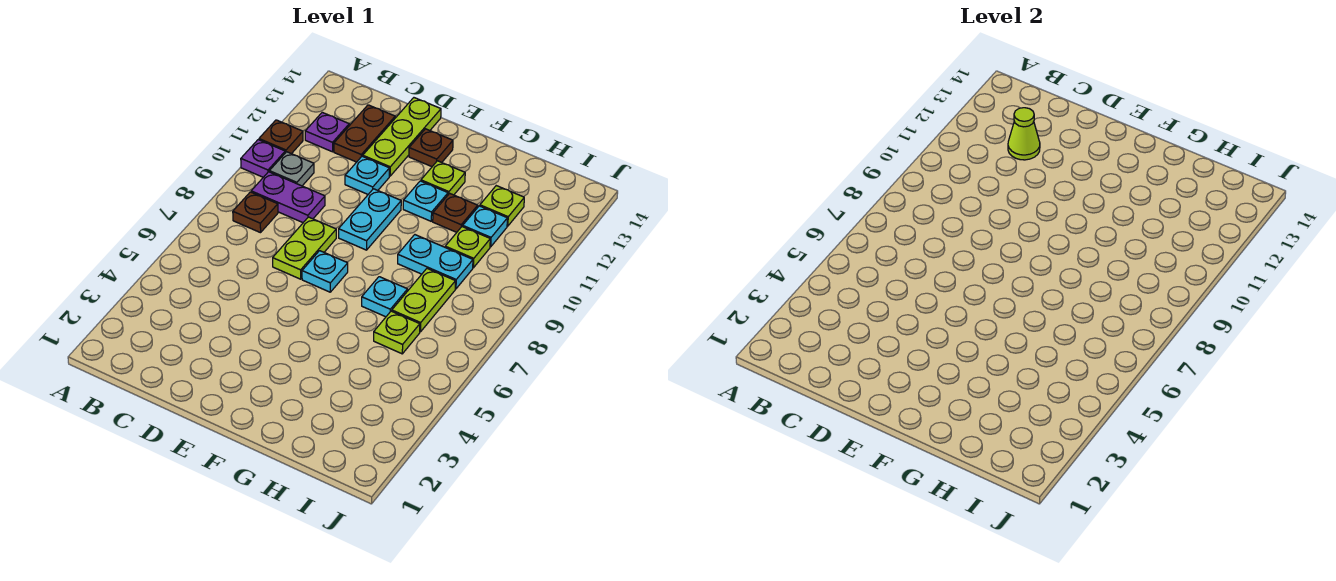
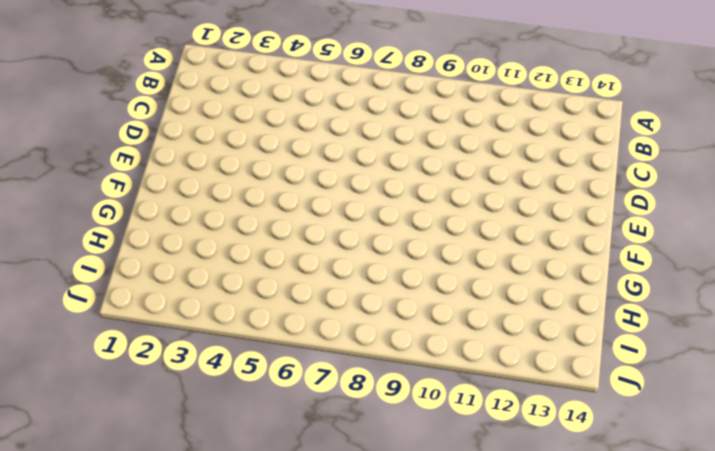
none -> purple 1x1 plate [241,140,285,177]
none -> brown 1x1 plate [259,120,303,154]
none -> brown 1x1 plate [233,192,278,233]

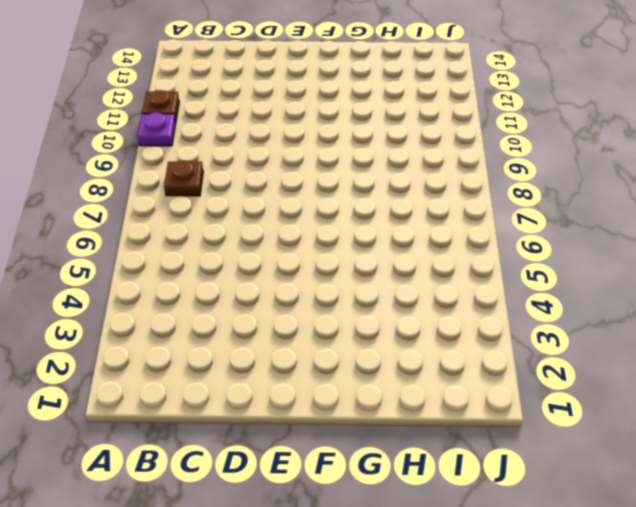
none -> purple 1x2 plate [251,172,325,223]
none -> grey 1x1 plate [269,152,314,186]
none -> purple 1x1 plate [305,112,349,152]

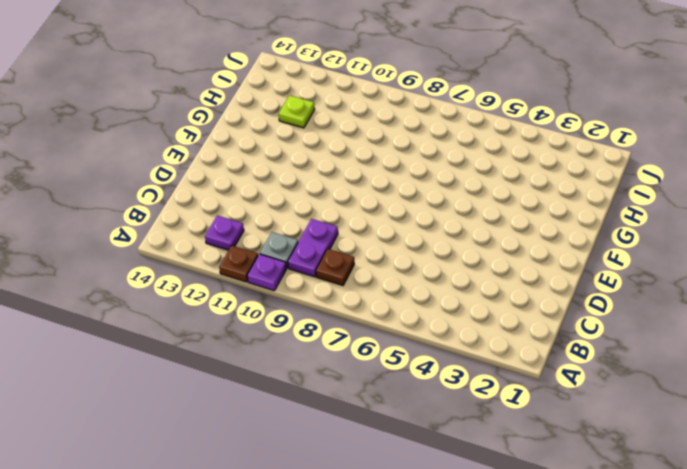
none -> brown 1x2 plate [334,105,395,162]
none -> lime 1x2 plate [273,217,336,279]
none -> cyan 1x1 plate [345,156,390,194]

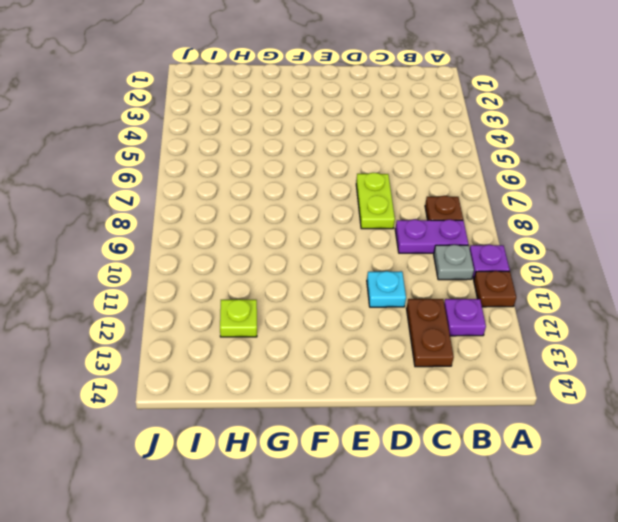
none -> lime 1x3 plate [363,98,441,176]
none -> cyan 1x1 plate [302,251,348,292]
none -> cyan 1x2 plate [339,189,401,250]

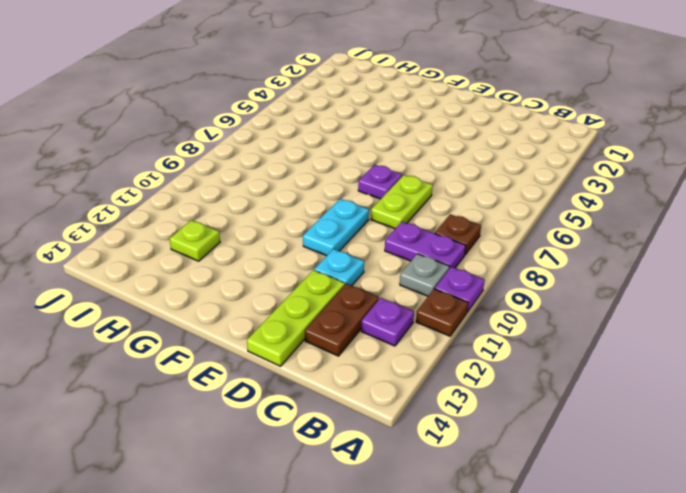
purple 1x1 plate [358,165,402,199] -> cyan 1x1 plate [302,251,348,292]
none -> brown 1x1 plate [409,129,453,167]
none -> cyan 1x1 plate [403,181,448,221]
none -> lime 1x1 plate [421,161,465,195]

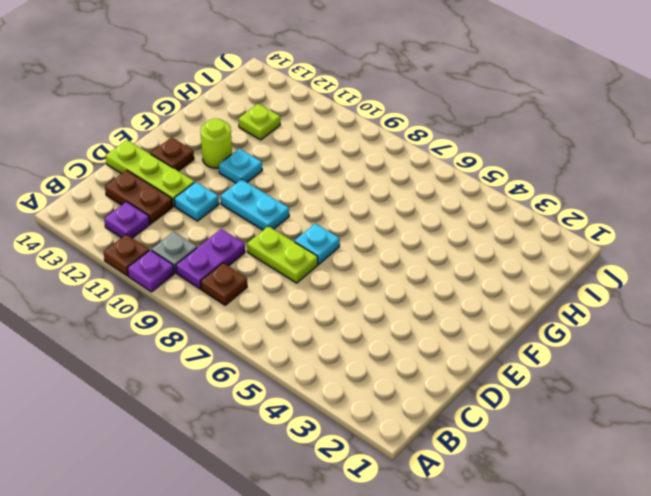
lime 1x1 round brick [201,119,232,168] -> lime 1x1 plate [421,161,465,195]
none -> cyan 1x1 plate [362,277,408,317]
none -> cyan 1x2 plate [398,235,473,289]
none -> brown 1x1 plate [433,193,478,232]

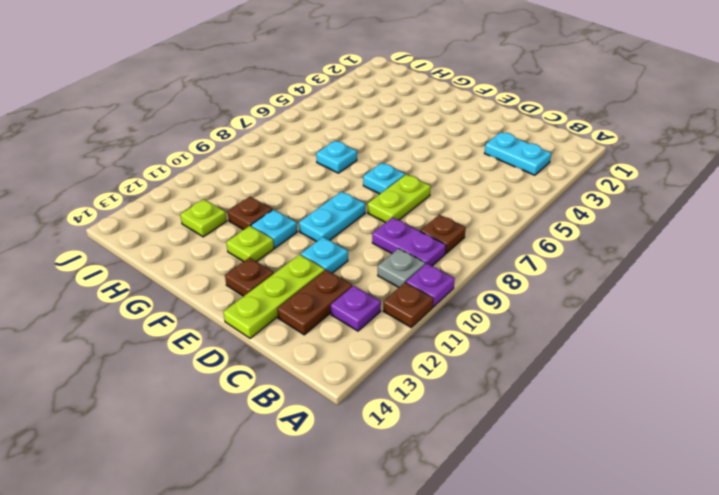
cyan 1x2 plate [485,132,551,175] -> cyan 1x2 plate moved to [398,235,473,289]
none -> lime 1x1 plate [374,311,420,354]
none -> lime 1x2 plate [392,269,455,332]
none -> lime 1x1 plate [445,227,490,268]

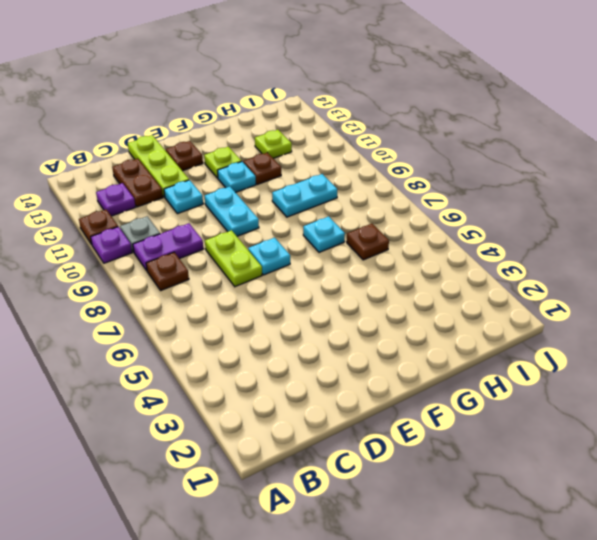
brown 1x1 plate [347,224,389,260] -> lime 1x1 plate [374,311,420,354]
none -> lime 1x2 plate [392,269,455,332]
none -> lime 1x1 plate [445,227,490,268]
none -> cyan 1x1 plate [463,206,507,247]

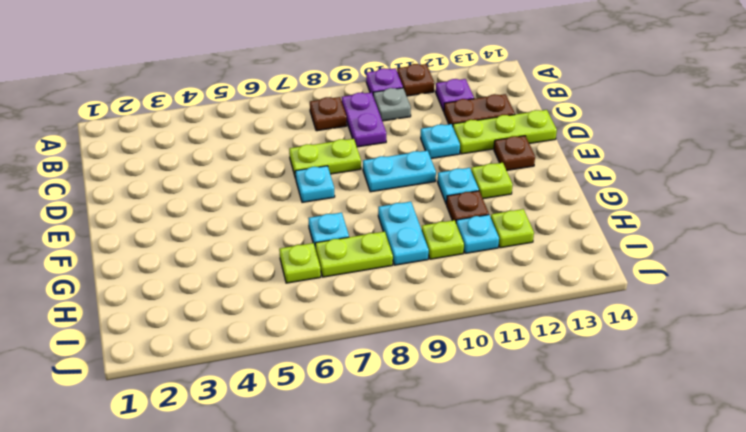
none -> lime 1x1 cone [1008,108,1040,160]

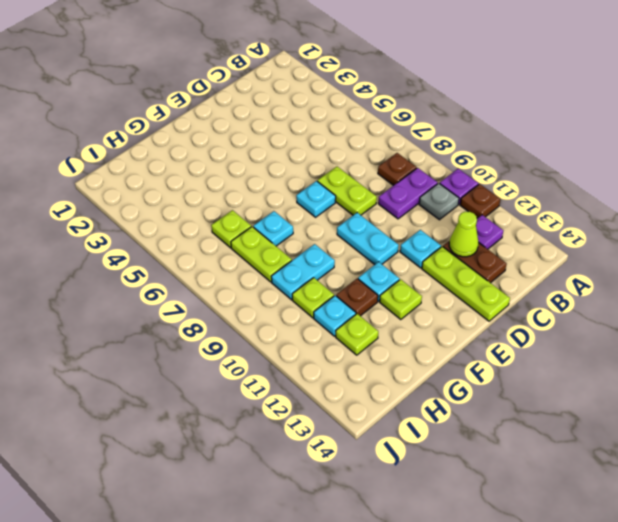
none -> brown 1x1 plate [409,129,453,167]

